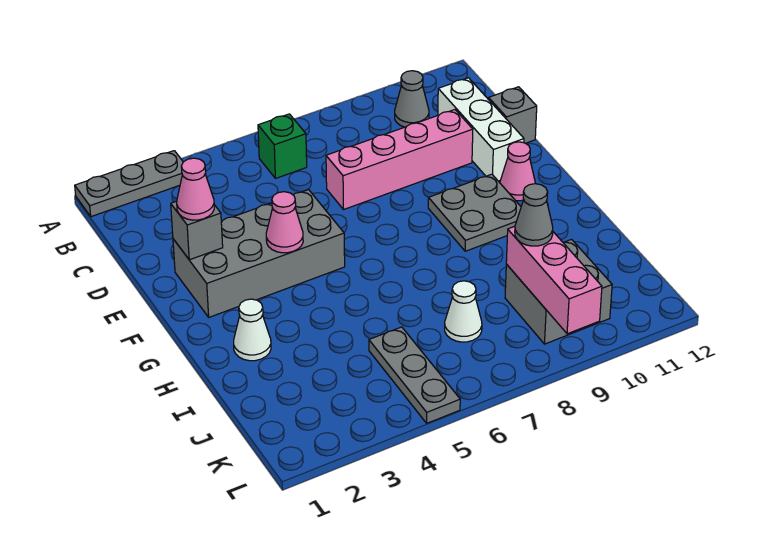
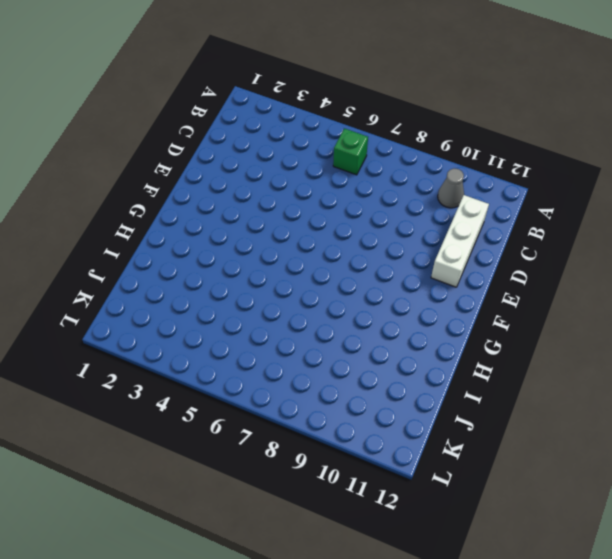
none -> grey 1x3 plate [75,151,183,217]
none -> pink 1x4 brick [326,110,473,209]
none -> grey 1x1 brick [489,87,537,143]

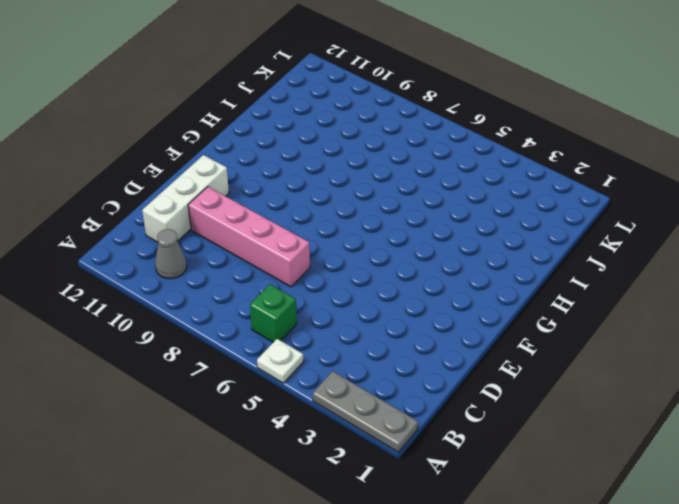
white 1x1 plate [257,339,303,383] -> none
none -> grey 1x1 brick [489,87,537,143]
none -> grey 2x4 brick [173,190,345,317]
none -> grey 2x2 plate [428,174,521,251]

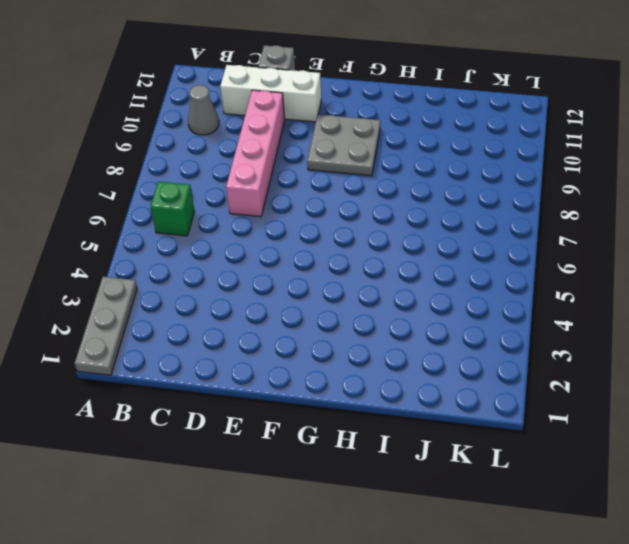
none -> grey 2x4 brick [173,190,345,317]
none -> pink 1x1 cone [500,142,535,201]
none -> white 1x1 cone [234,299,271,361]

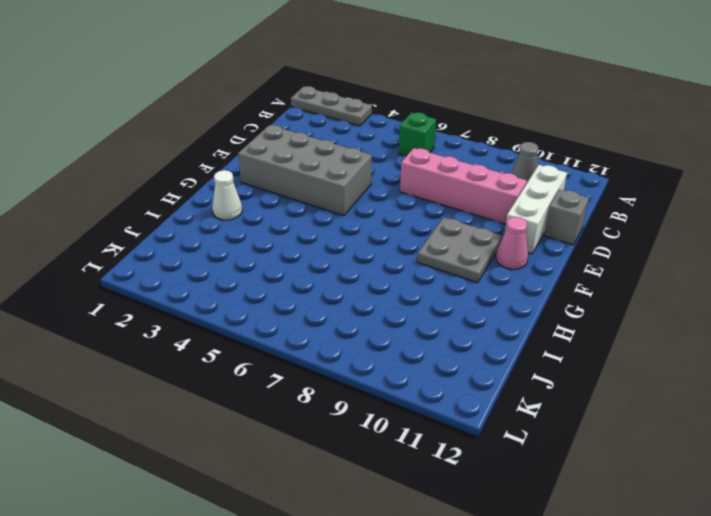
none -> grey 1x3 plate [369,327,460,423]
none -> white 1x1 cone [445,281,482,342]
none -> grey 2x2 brick [505,239,612,344]

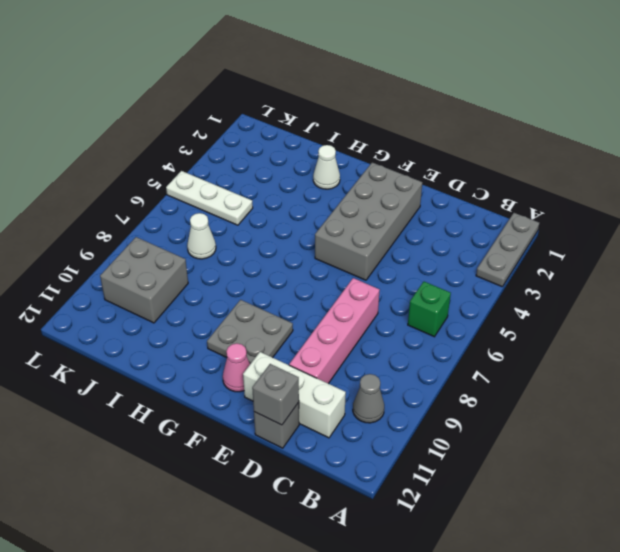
grey 1x1 brick [252,364,299,425] -> grey 1x1 brick moved to [171,201,223,260]
white 1x3 plate [166,171,253,225] -> grey 1x3 plate [369,327,460,423]
none -> pink 1x1 cone [266,192,303,253]
none -> pink 1x3 brick [506,226,602,334]
none -> pink 1x1 cone [177,158,214,220]

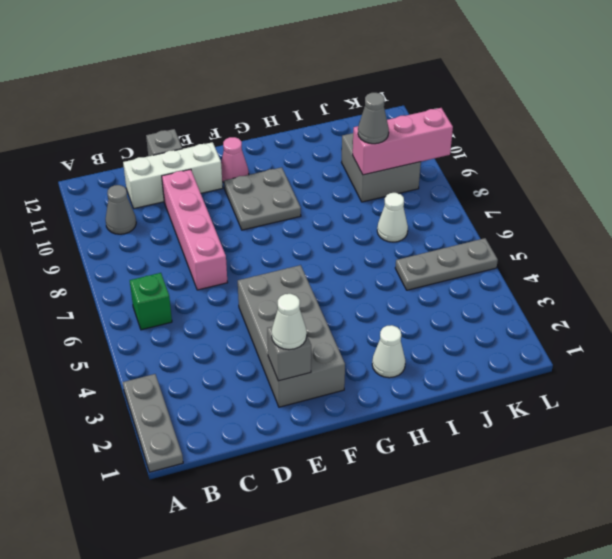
white 1x1 cone [271,294,307,350] -> pink 1x1 cone [177,158,214,220]
none -> pink 1x1 cone [266,192,303,253]

